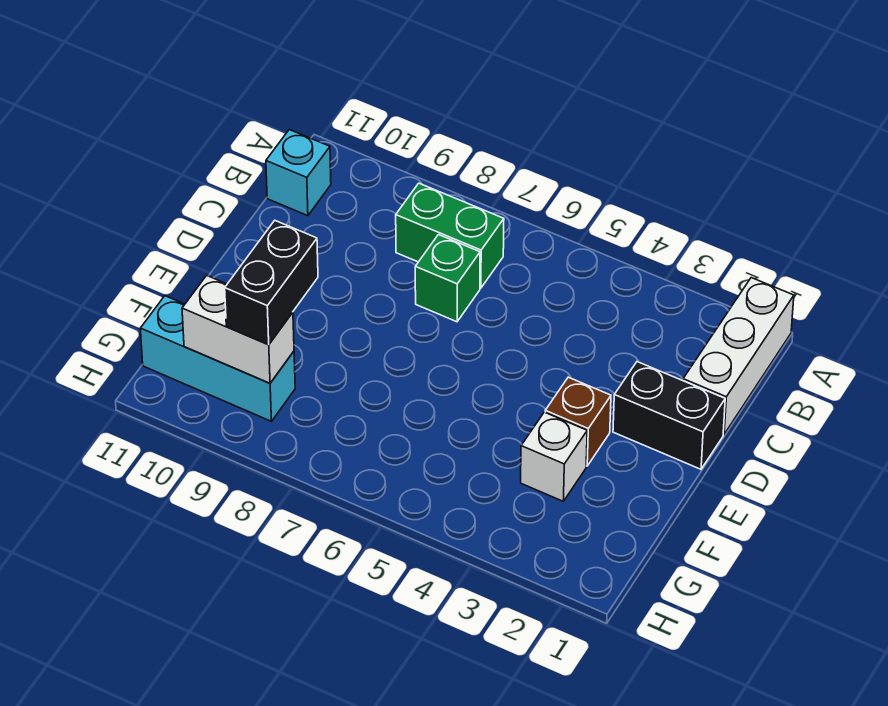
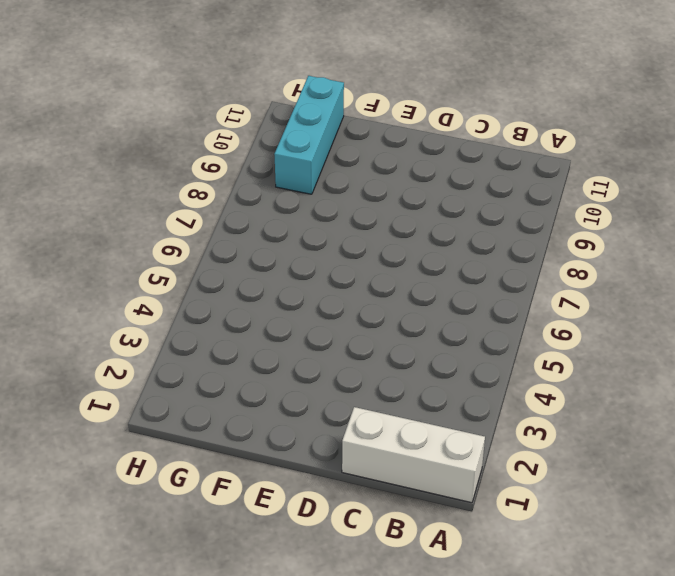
none -> green 1x2 brick [396,183,504,288]
none -> cyan 1x1 brick [266,130,331,216]

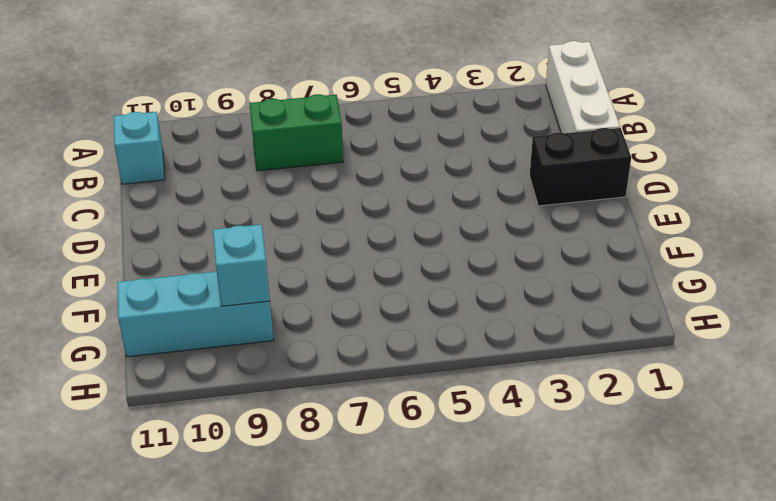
cyan 1x1 brick [213,224,270,306] -> white 1x2 brick [182,275,294,383]
none -> green 1x1 brick [415,235,480,322]
none -> brown 1x1 brick [545,377,611,466]

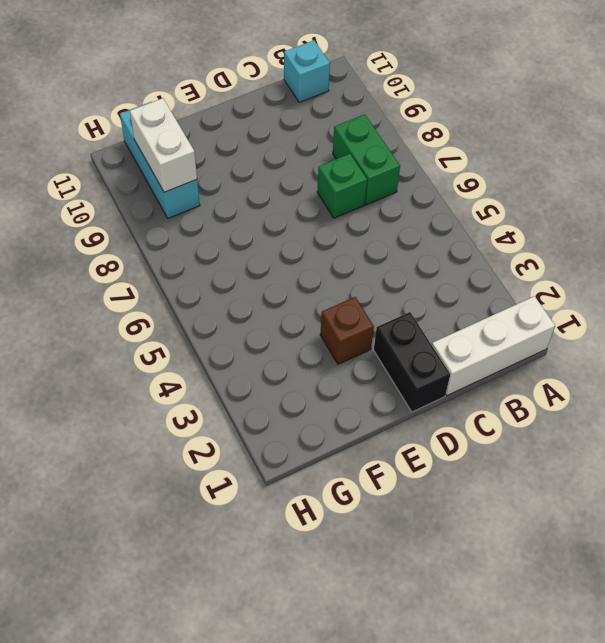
none -> white 1x1 brick [521,412,587,501]
none -> black 1x2 brick [225,221,318,344]

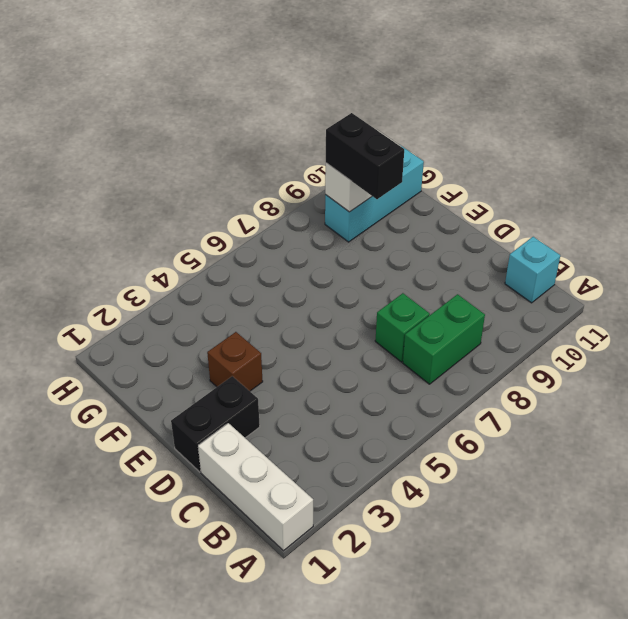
none -> white 1x1 brick [521,412,587,501]

